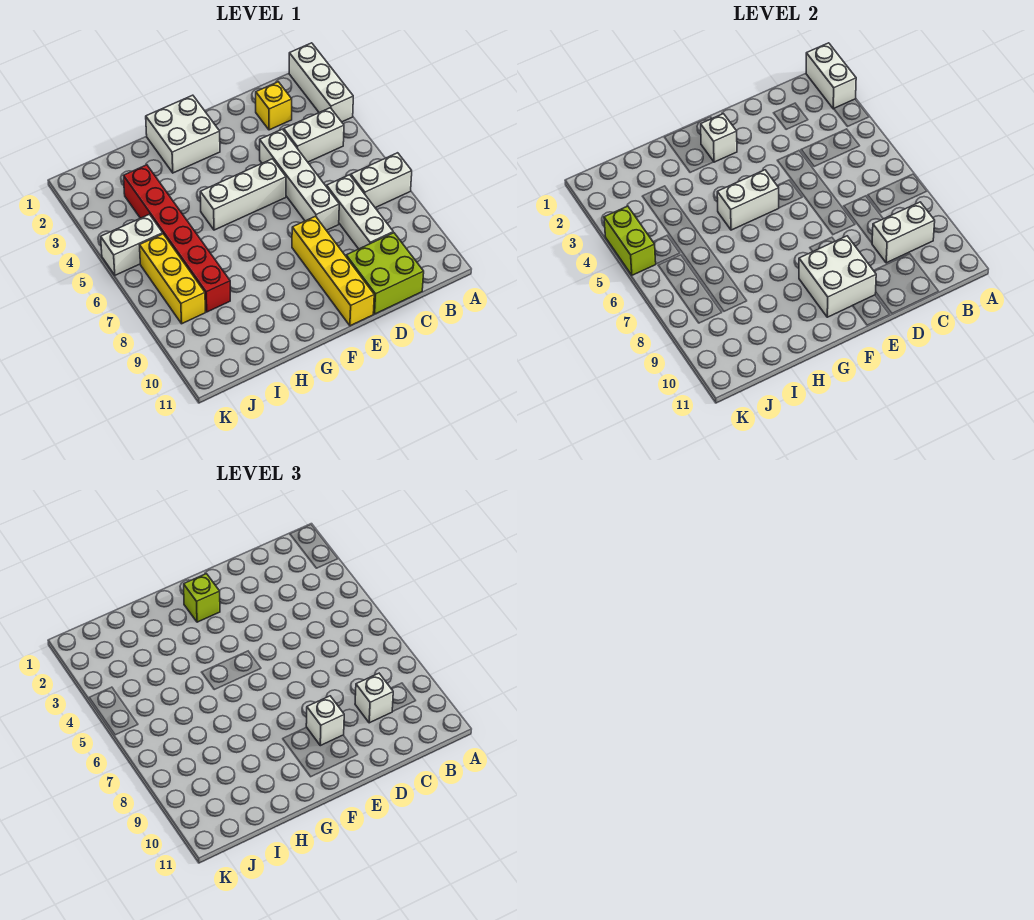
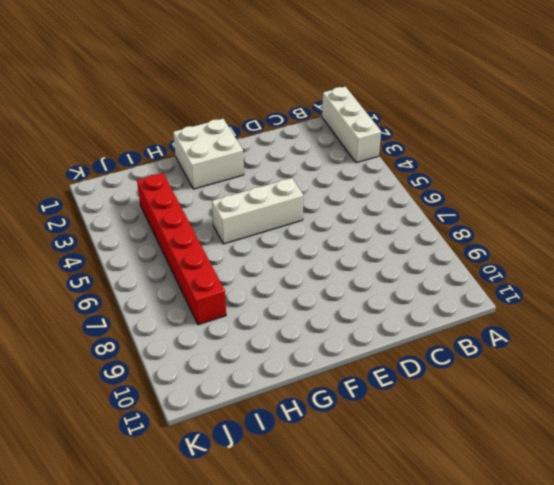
none -> white 1x2 brick [351,153,412,208]
none -> white 1x2 brick [284,108,344,162]
none -> yellow 1x1 brick [256,82,292,130]

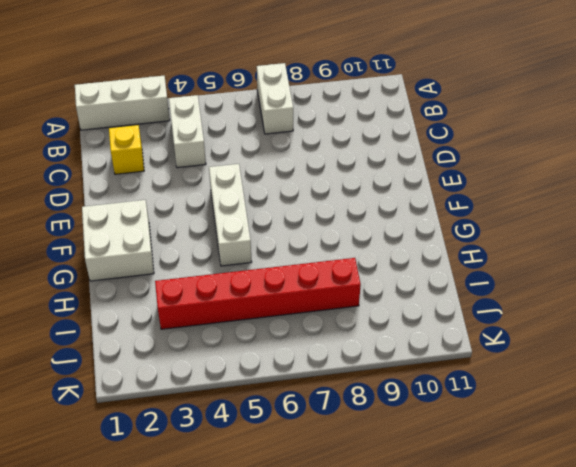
none -> white 1x3 brick [327,175,393,249]
none -> lime 2x2 brick [346,233,424,314]
none -> white 1x4 brick [260,129,339,230]

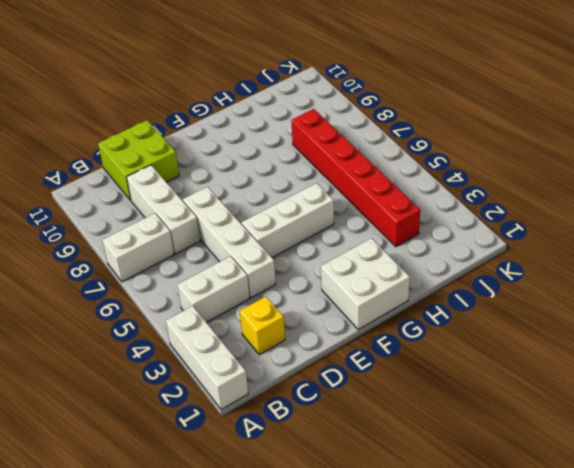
none -> yellow 1x4 brick [292,216,374,326]
none -> white 1x2 brick [101,214,163,275]
none -> yellow 1x3 brick [140,234,205,324]

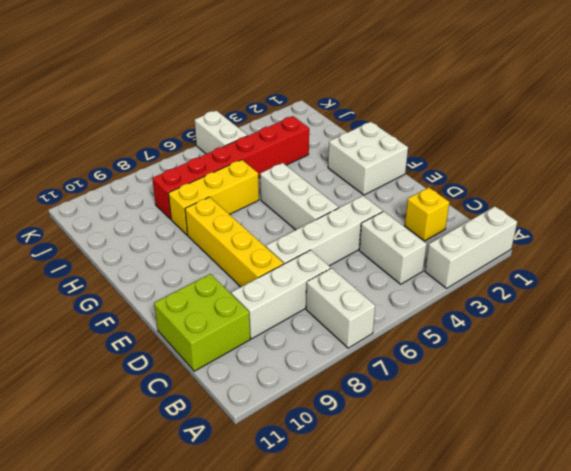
yellow 1x4 brick [185,197,284,287] -> yellow 1x4 brick turned to [292,216,374,326]
yellow 1x3 brick [168,160,259,235] -> yellow 1x3 brick moved to [140,234,205,324]
none -> white 1x2 brick [806,43,856,109]
none -> white 1x2 brick [872,202,935,263]
none -> white 2x2 brick [799,236,876,317]

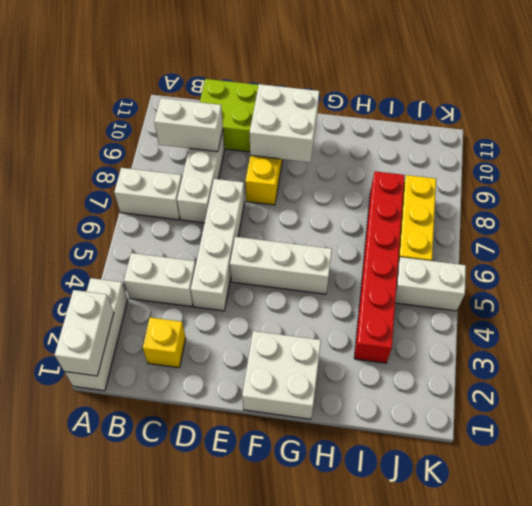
none -> white 1x1 brick [701,114,737,162]
none -> white 1x2 brick [717,170,779,230]
none -> lime 1x2 brick [604,206,656,275]

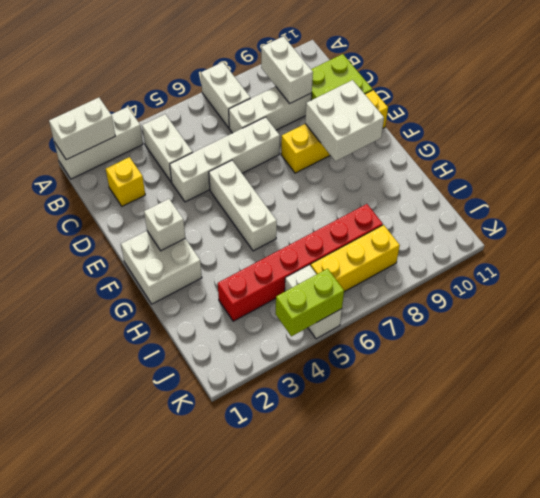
none -> white 1x2 brick [717,170,779,230]
none -> white 1x1 brick [355,673,393,723]
none -> white 1x1 brick [306,696,344,746]

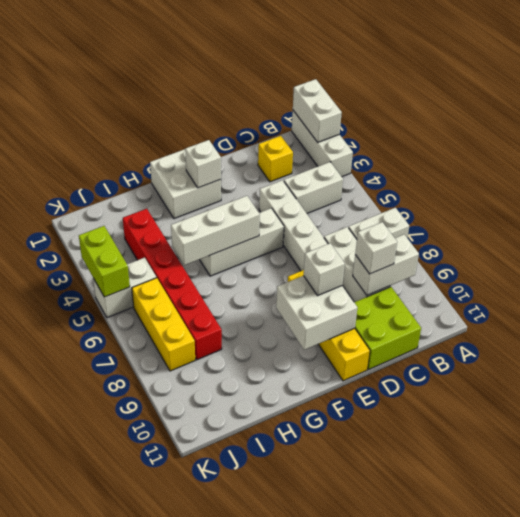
white 1x3 brick [171,196,260,265] -> white 1x2 brick [717,170,779,230]
none -> lime 1x1 brick [184,574,220,622]

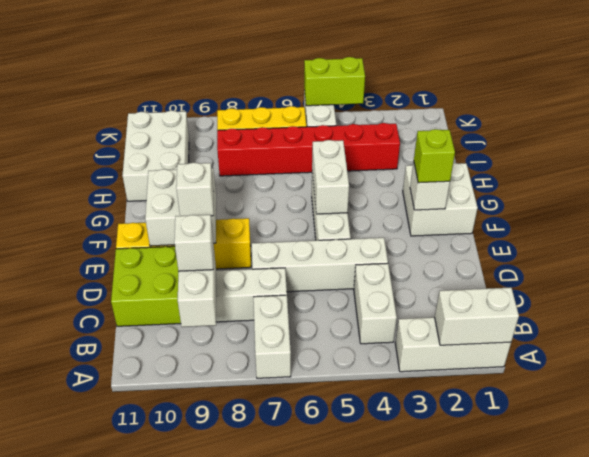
white 2x3 brick [122,111,189,201] -> none
none -> yellow 1x1 brick [256,82,292,130]

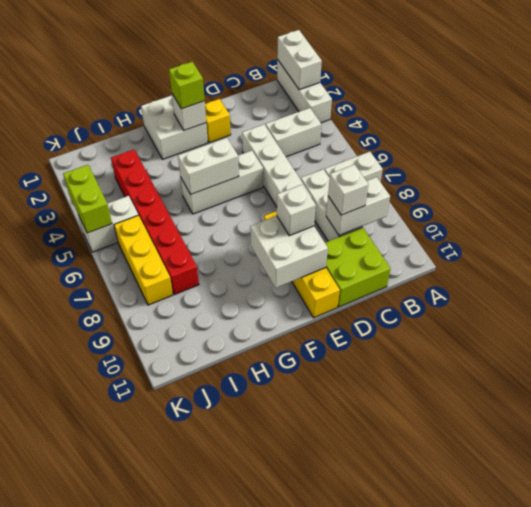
yellow 1x1 brick [205,99,231,143] -> yellow 1x1 brick moved to [256,82,292,130]

